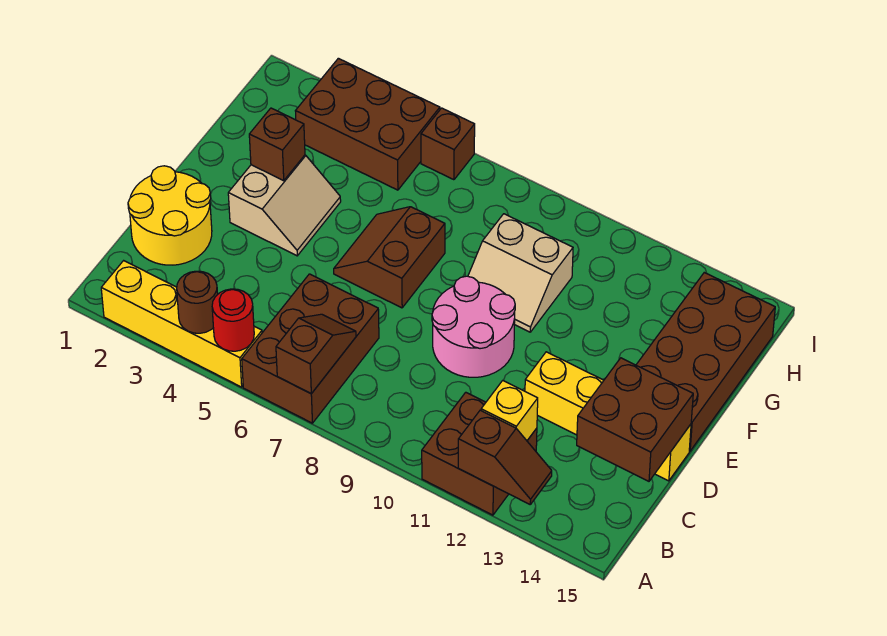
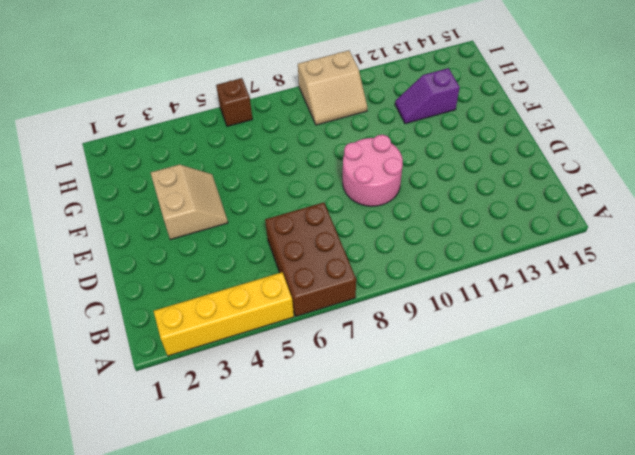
purple 1x2 slope [395,68,460,124] -> none
tan 2x2 slope [298,51,368,125] -> tan 2x2 slope moved to [468,214,573,332]
none -> brown 2x2 brick [422,392,537,515]
none -> yellow 2x2 round brick [128,166,212,265]
none -> yellow 1x4 brick [525,352,691,481]

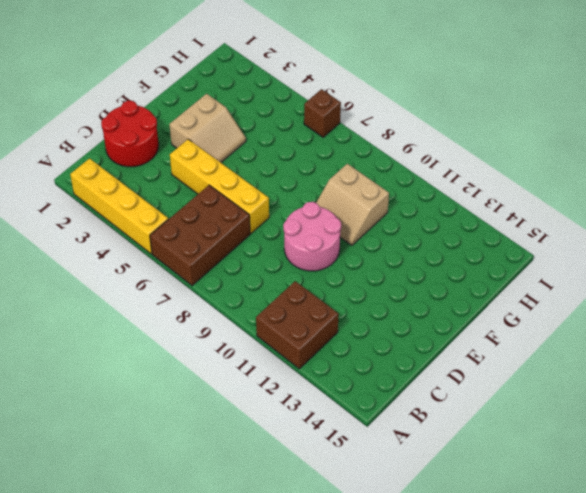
red 2x2 round brick [101,101,159,167] -> yellow 2x2 round brick [128,166,212,265]
yellow 1x4 brick [170,139,269,233] -> yellow 1x4 brick moved to [525,352,691,481]
none -> brown 2x2 slope [334,207,445,308]
none -> brown 2x4 brick [636,273,775,451]
none -> brown 2x3 brick [296,58,440,190]

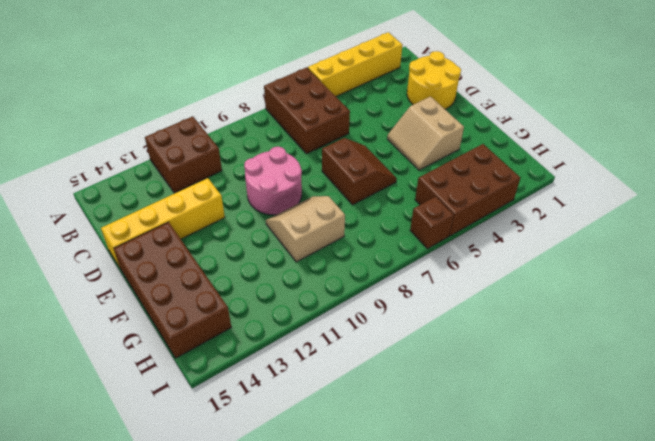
none -> brown 1x1 round brick [177,271,218,333]
none -> red 1x1 round brick [212,289,254,351]
none -> brown 1x2 slope [276,314,356,394]

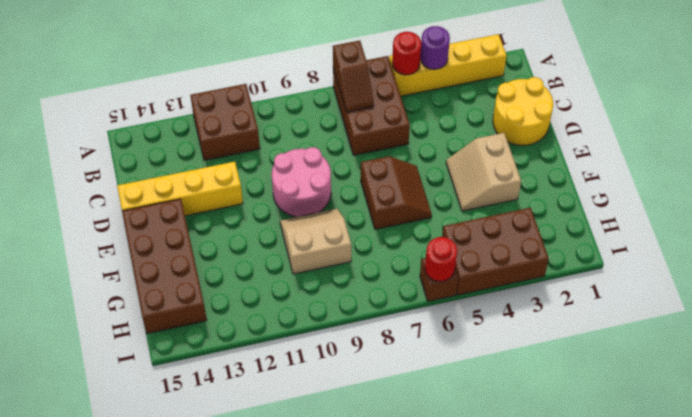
purple 1x1 round brick [420,26,450,69] -> brown 1x1 round brick [177,271,218,333]
red 1x1 round brick [425,237,457,282] -> none
none -> brown 1x2 slope [458,410,552,504]
none -> yellow 1x1 brick [481,381,538,440]
none -> brown 2x2 brick [577,358,693,481]

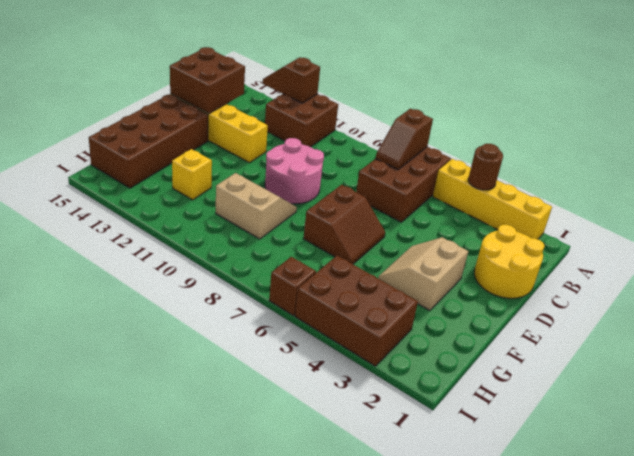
yellow 1x1 brick [172,149,212,200] -> yellow 1x1 brick moved to [481,381,538,440]
none -> red 1x1 round brick [212,289,254,351]
none -> brown 1x1 brick [249,108,305,181]

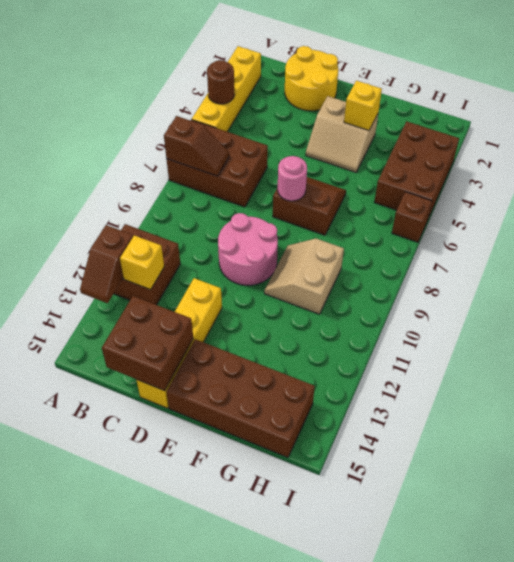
pink 1x1 round brick [278,156,307,201] -> none
yellow 1x1 brick [344,81,382,130] -> brown 1x1 brick [249,108,305,181]
none -> red 1x1 round brick [212,289,254,351]

